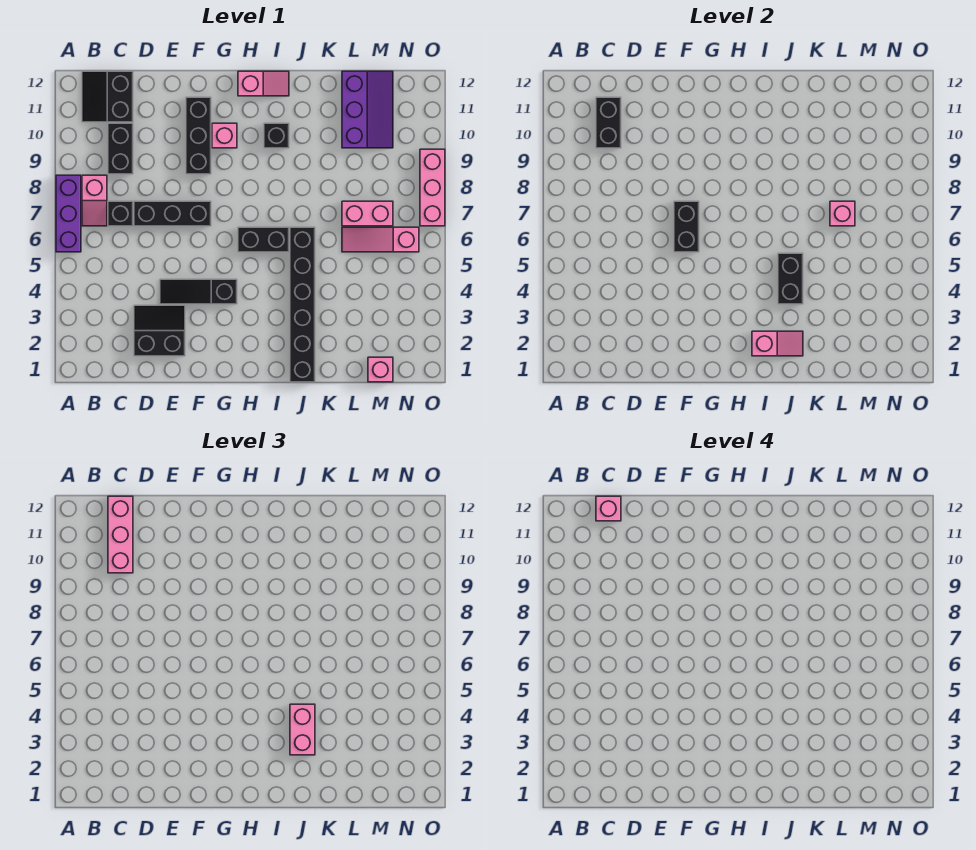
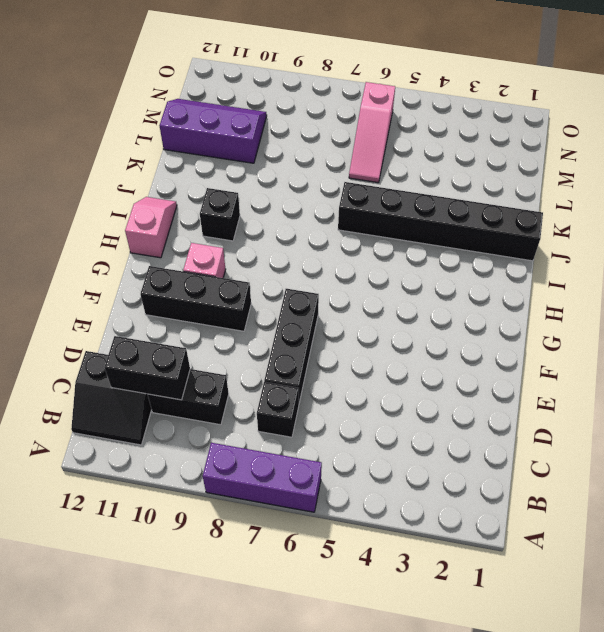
none -> pink 1x2 slope [82,175,107,226]
none -> black 2x2 slope [134,305,185,356]
none -> black 1x3 slope [160,279,237,304]

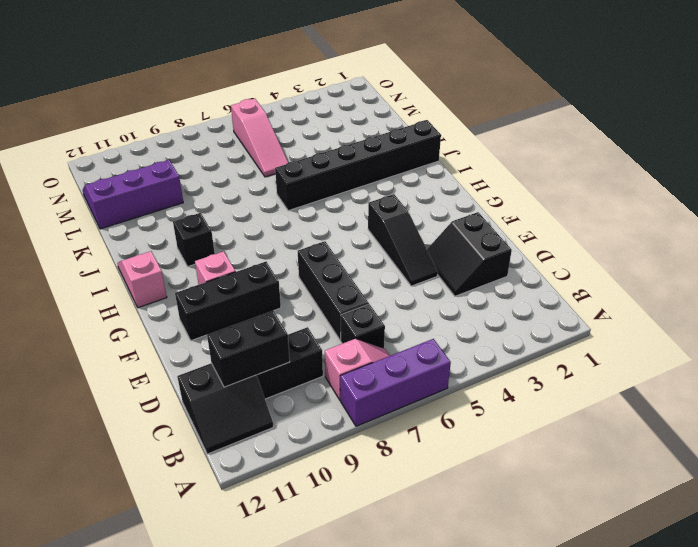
none -> black 1x2 brick [238,227,289,252]
none -> pink 1x2 brick [342,201,393,226]
none -> pink 1x1 brick [368,357,393,382]

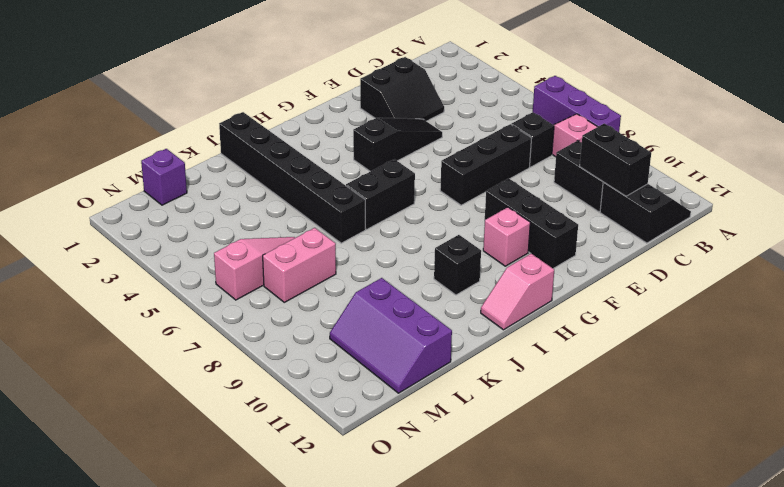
purple 1x1 brick [141,149,187,205] -> pink 1x1 brick [368,357,393,382]
none -> pink 1x3 brick [420,149,445,226]
none -> black 1x2 brick [674,201,699,252]
none -> pink 1x2 slope [752,331,803,356]

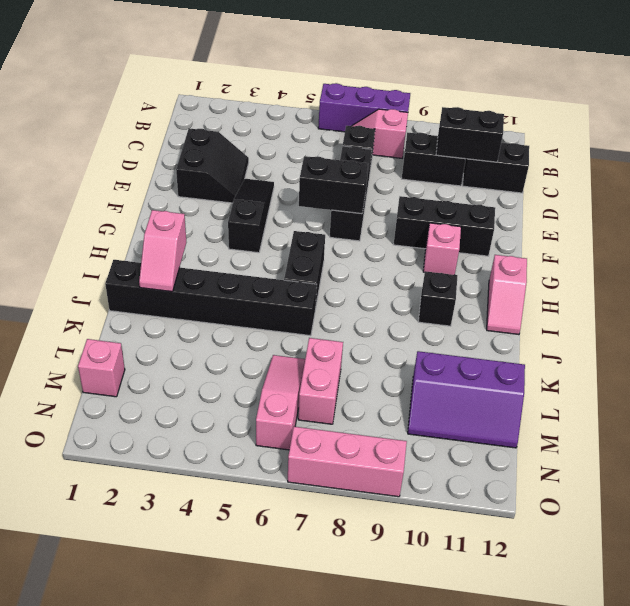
none -> black 1x2 brick [778,253,803,304]
none -> pink 1x1 brick [830,201,855,226]
none -> pink 1x3 brick [108,496,133,573]

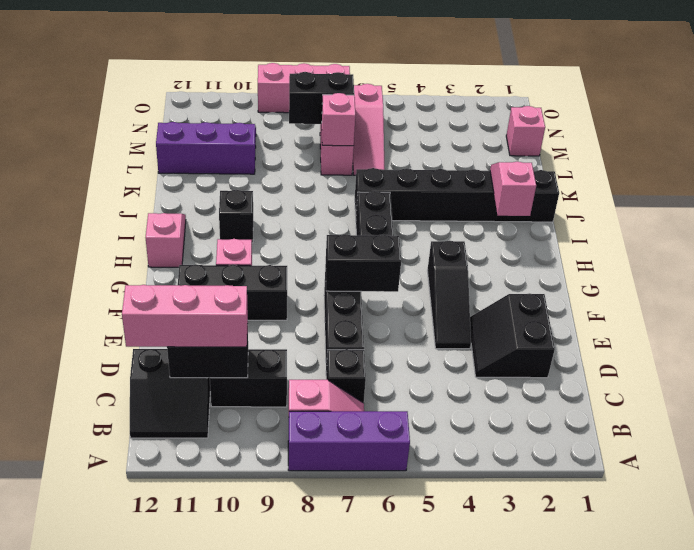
black 1x2 brick [289,72,354,124] -> black 1x2 brick moved to [778,253,803,304]
none -> pink 1x2 brick [290,704,315,755]
none -> pink 1x1 brick [596,496,621,521]

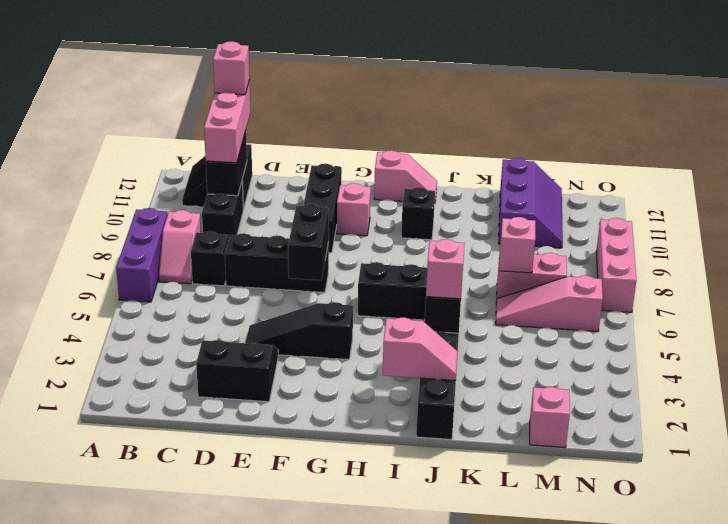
pink 1x1 brick [426,239,465,299] -> pink 1x2 brick [290,704,315,755]

